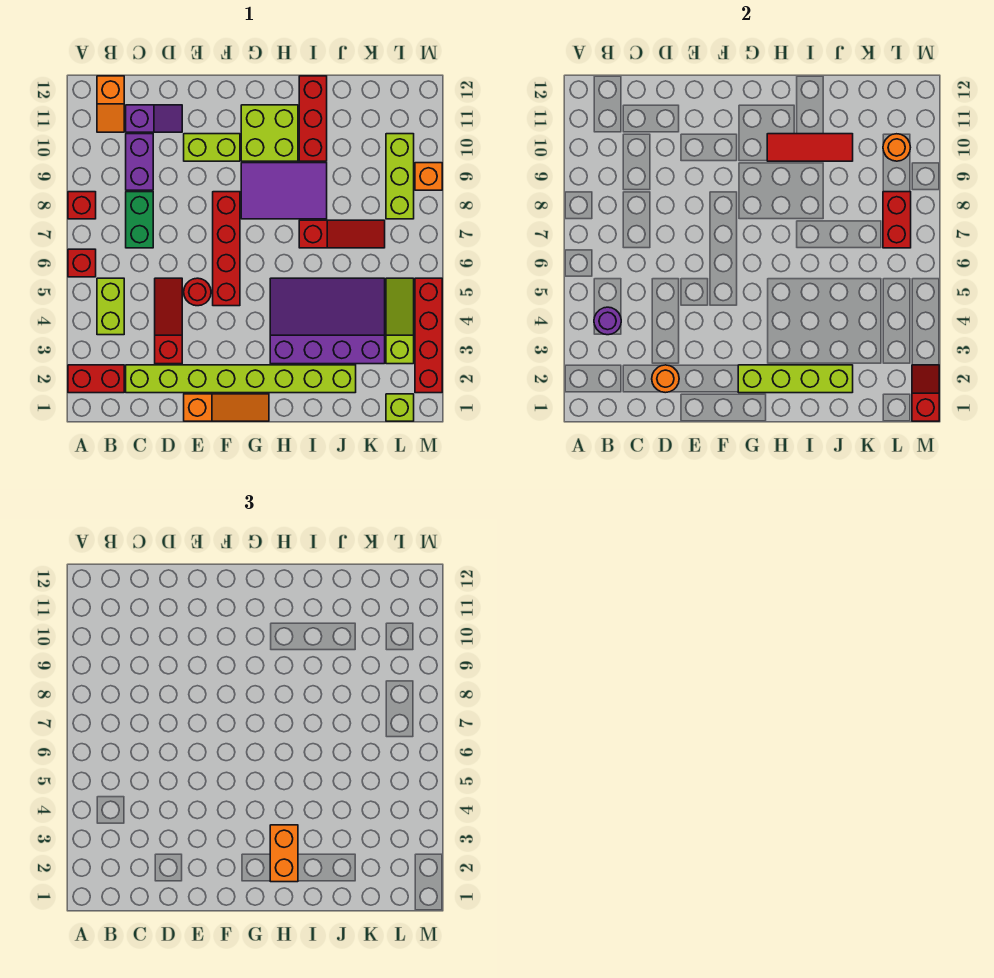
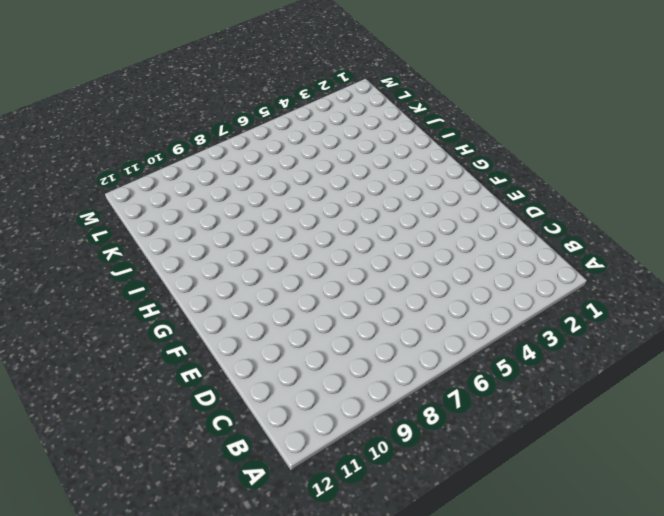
none -> red 1x2 brick [68,365,124,393]
none -> red 1x1 brick [68,249,96,277]
none -> red 1x1 brick [68,192,96,219]
none -> lime 1x2 brick [97,278,124,335]

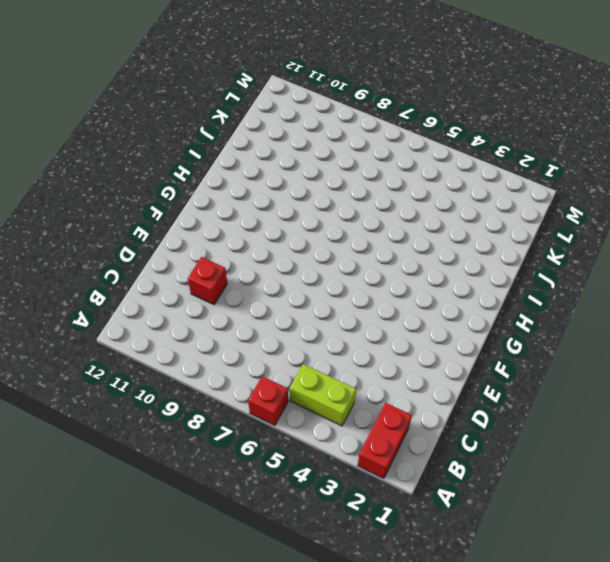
red 1x1 brick [188,257,227,305] -> red 1x1 brick moved to [68,192,96,219]
none -> orange 1x2 slope [97,76,124,132]
none -> lime 1x8 brick [126,365,356,393]
none -> green 1x2 brick [126,192,153,248]
none -> purple 1x2 brick [126,134,153,190]

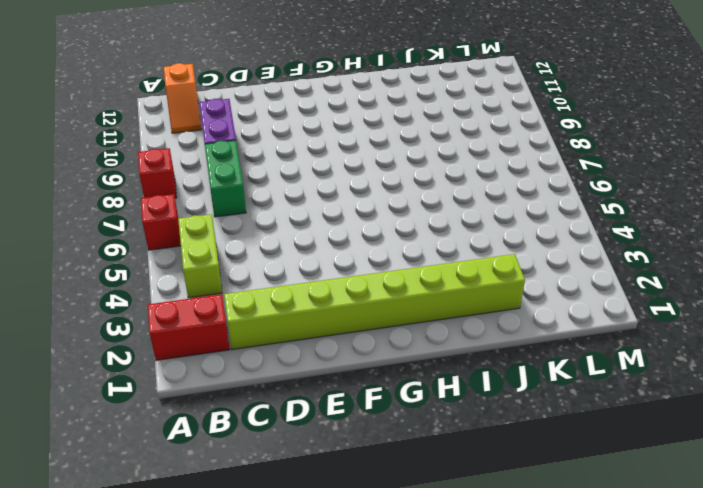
none -> purple 1x2 slope [126,105,182,132]
none -> red 1x3 slope [155,278,182,364]
none -> orange 1x3 slope [184,394,269,421]
none -> red 1x1 round brick [184,278,211,306]

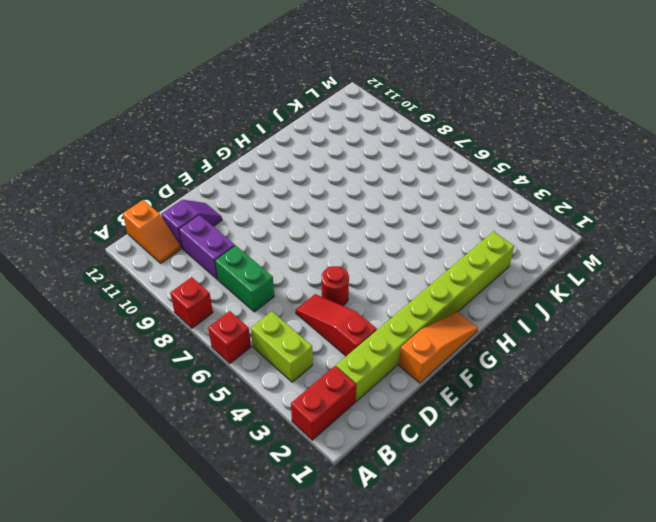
none -> lime 1x2 brick [184,134,240,161]
none -> red 1x4 brick [213,192,240,306]
none -> purple 2x3 tile [241,163,327,219]
none -> lime 2x2 brick [241,105,298,161]

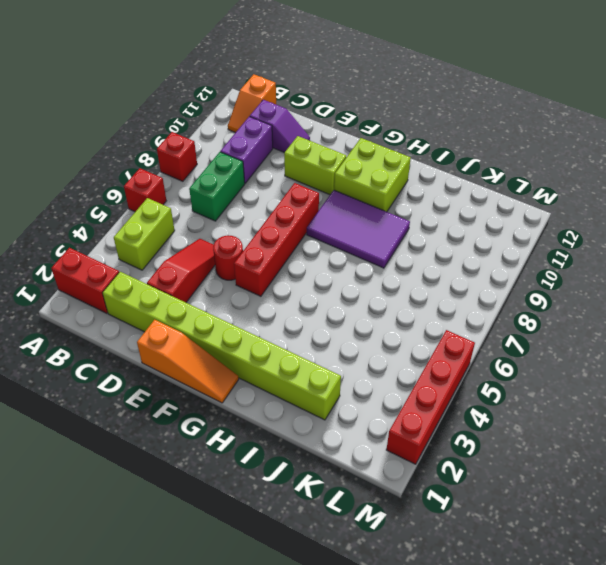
none -> purple 3x4 slope [270,278,385,364]
none -> red 1x3 slope [299,220,385,248]
none -> red 1x3 brick [299,76,327,161]
none -> lime 1x1 brick [386,394,414,421]

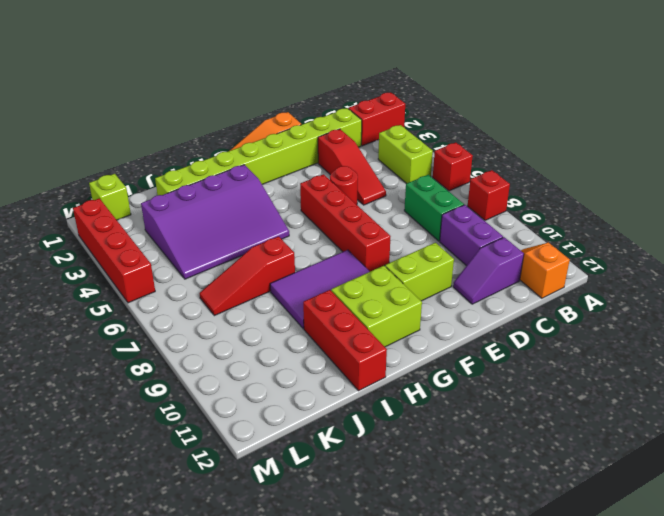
none -> lime 1x3 slope [386,278,414,364]
none -> lime 1x3 brick [386,134,414,219]
none -> orange 1x1 brick [415,163,442,190]
none -> purple 1x1 round brick [594,307,621,335]

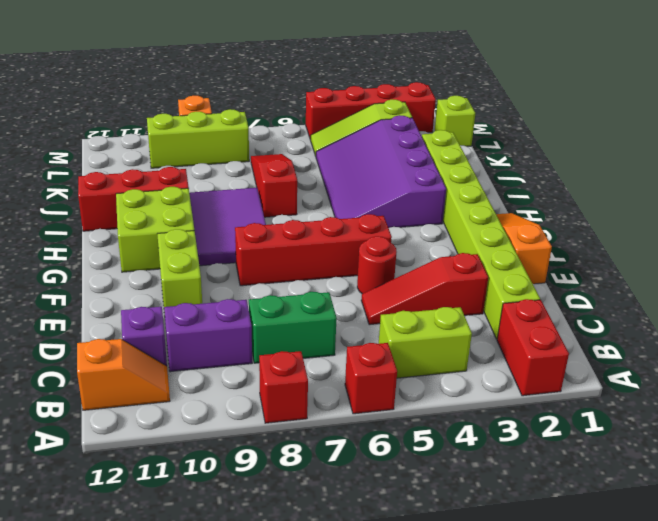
none -> purple 1x1 round brick [594,307,621,335]
none -> orange 1x1 round brick [652,365,679,393]
none -> lime 1x4 brick [738,365,853,393]
none -> red 1x3 tile [767,134,853,161]

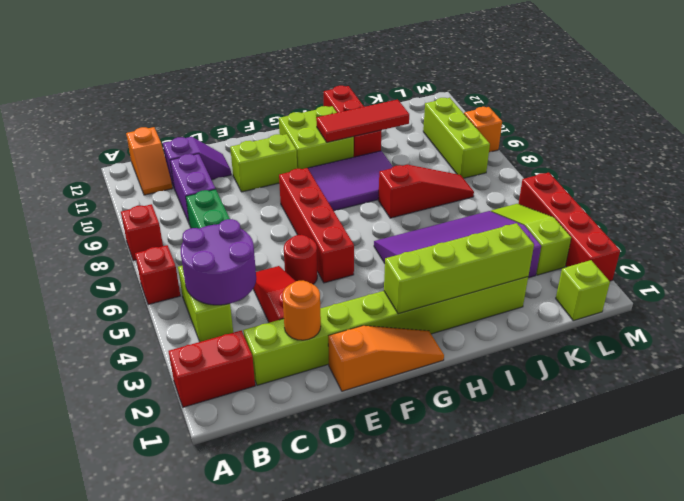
purple 2x2 round brick [181,219,256,305] -> purple 1x1 round brick [594,307,621,335]
none -> red 1x2 brick [883,192,911,248]
none -> orange 1x1 round brick [883,134,910,161]
none -> red 1x2 slope [912,365,939,421]
none -> orange 1x2 brick [270,825,298,882]

